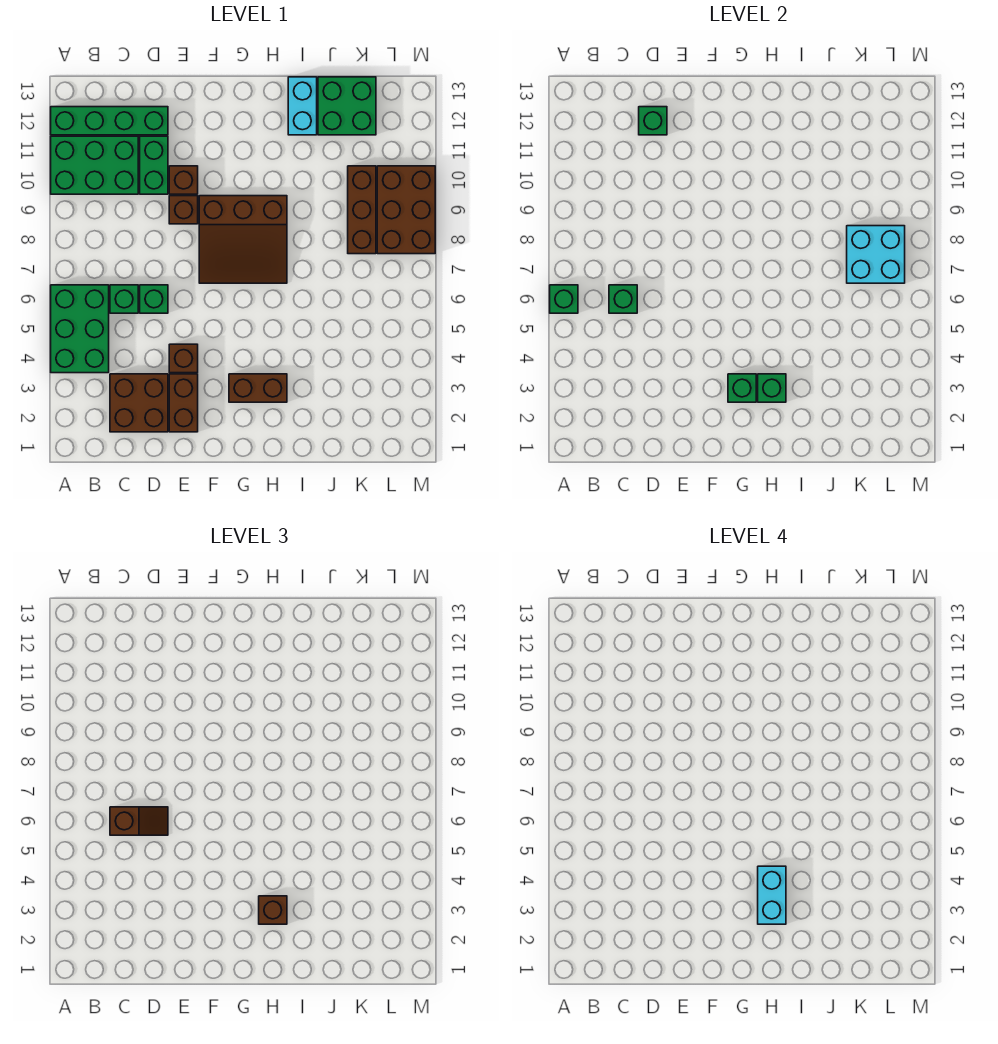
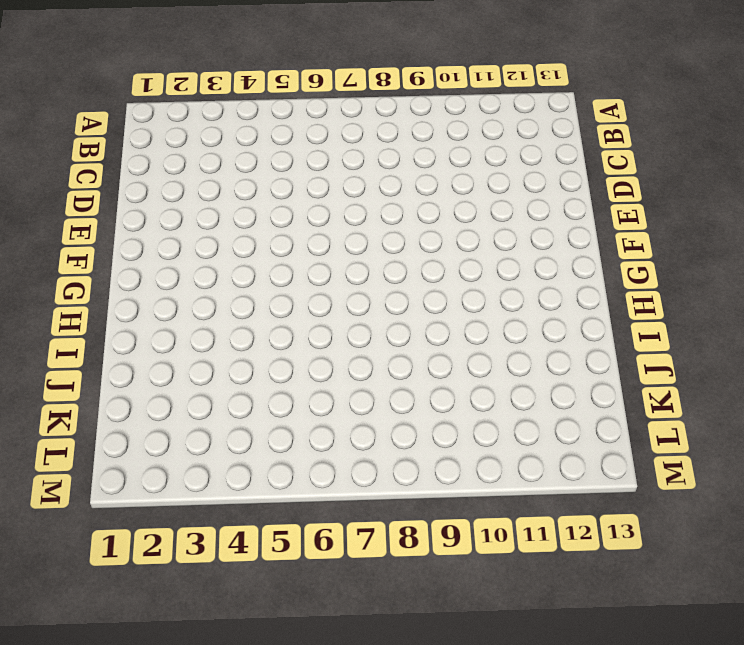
none -> green 2x3 brick [51,285,109,373]
none -> green 2x3 brick [51,136,138,194]
none -> green 1x4 brick [51,107,168,135]

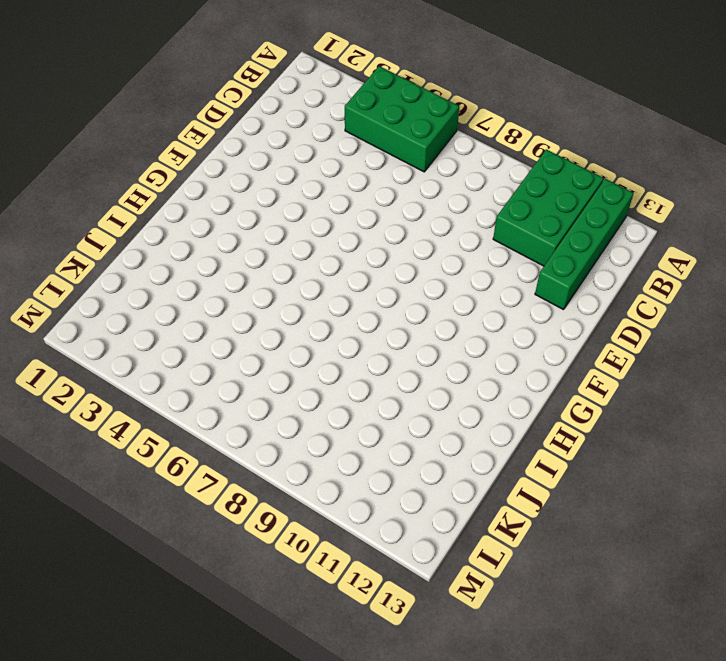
none -> brown 2x2 brick [110,374,168,432]
none -> green 1x1 brick [110,285,138,313]
none -> green 1x1 brick [140,285,168,313]

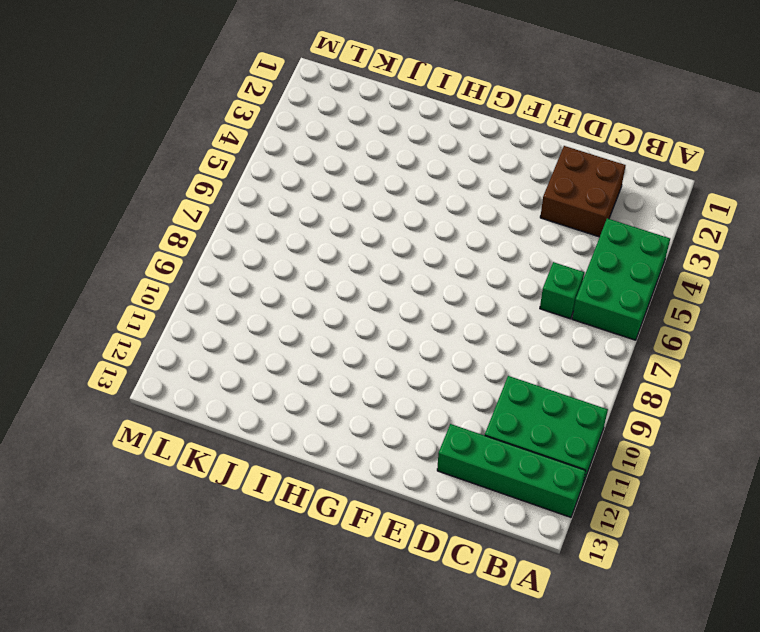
none -> green 1x1 brick [140,285,168,313]
none -> green 1x2 brick [140,136,168,194]
none -> brown 1x2 brick [169,374,198,432]

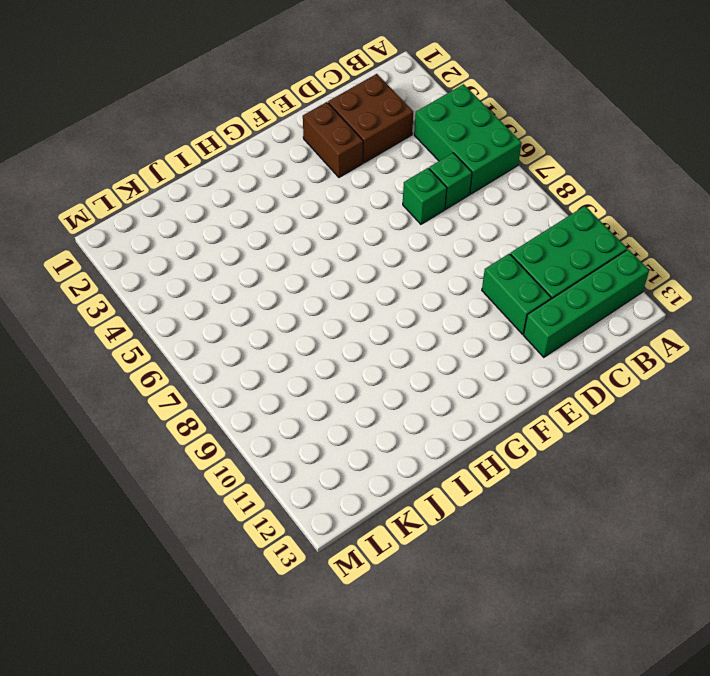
none -> brown 1x1 brick [169,344,198,373]
none -> brown 1x1 brick [169,196,198,224]
none -> brown 1x1 brick [169,166,198,194]

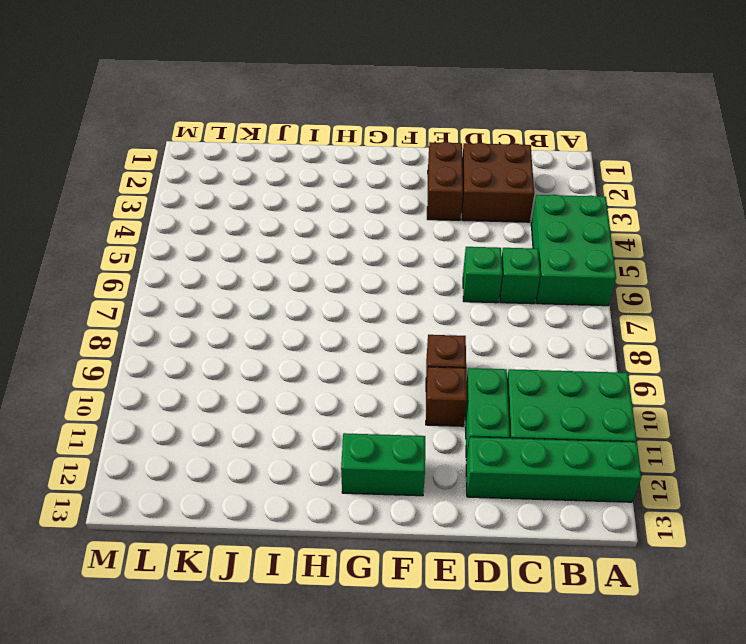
green 1x2 brick [341,433,425,496] -> none
none -> brown 1x1 brick [169,344,198,373]
none -> brown 3x3 slope [199,196,287,283]
none -> brown 1x2 brick [229,374,287,402]

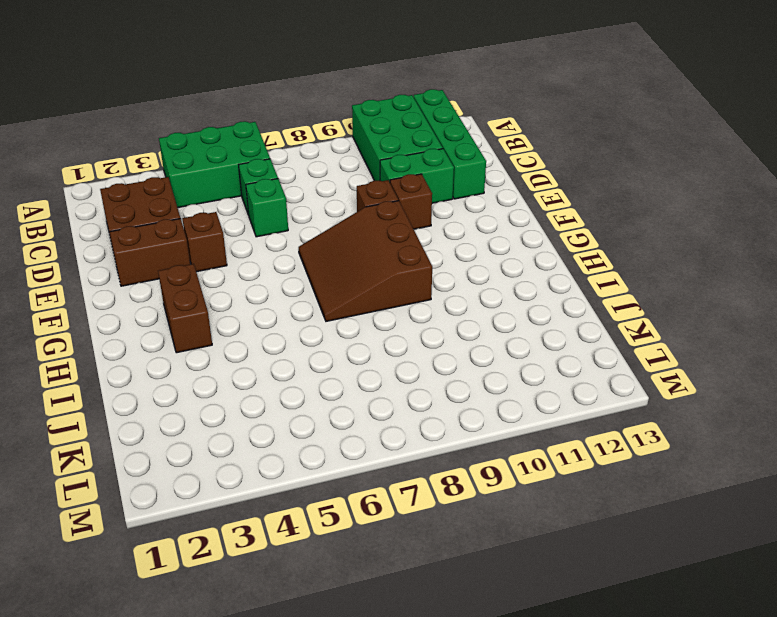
none -> cyan 1x2 brick [288,77,317,135]
none -> green 2x2 brick [318,77,376,135]
none -> brown 1x3 brick [348,166,376,254]

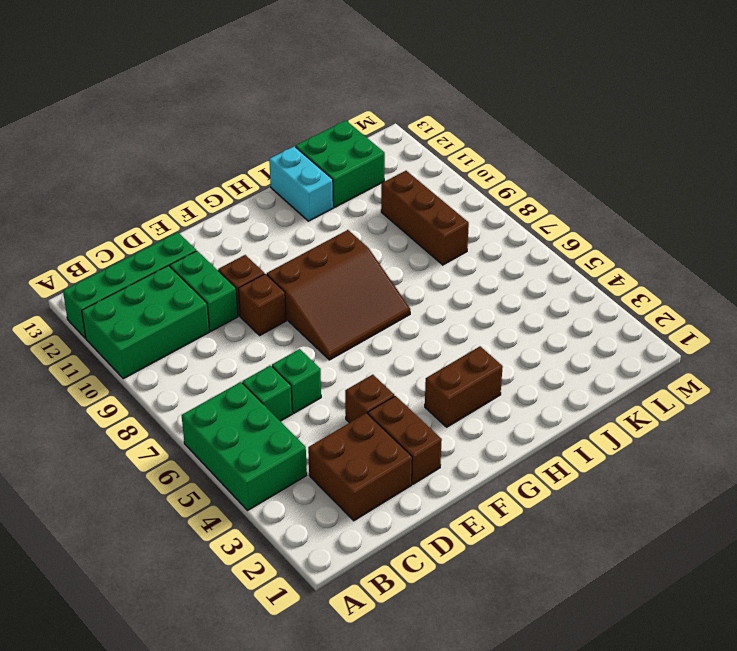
none -> brown 2x3 brick [377,166,435,254]
none -> green 1x1 brick [550,285,578,313]
none -> green 1x1 brick [609,285,637,313]

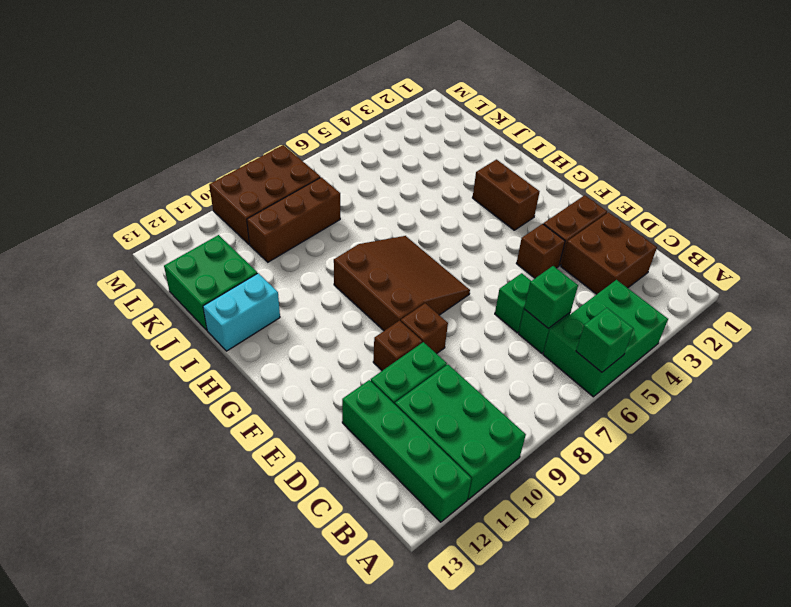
none -> green 1x1 brick [639,107,667,135]
none -> green 1x1 brick [728,374,756,402]
none -> green 1x1 brick [758,374,786,402]

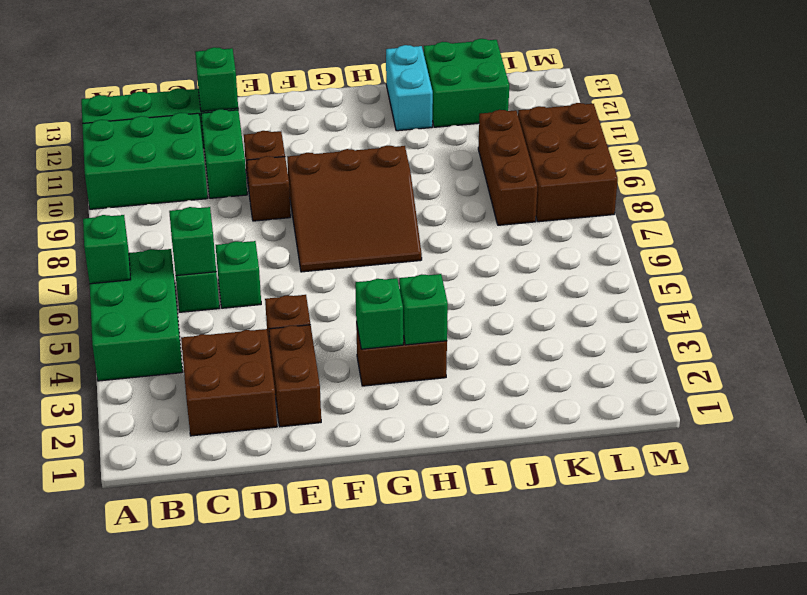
none -> cyan 2x2 brick [847,226,905,283]
none -> brown 1x2 slope [110,807,168,835]
none -> brown 1x1 brick [259,896,287,924]

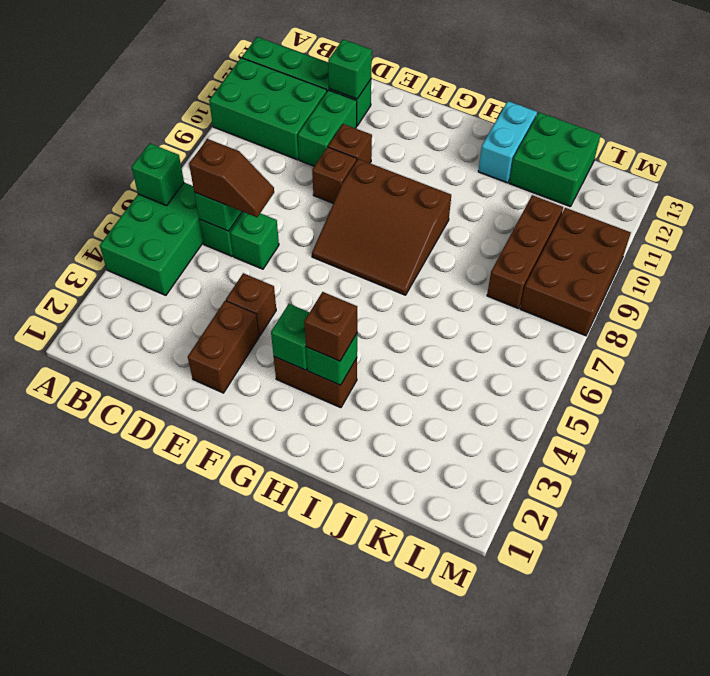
none -> brown 2x2 brick [110,374,168,432]
none -> cyan 2x2 brick [847,226,905,283]
none -> cyan 1x2 brick [758,866,786,924]

